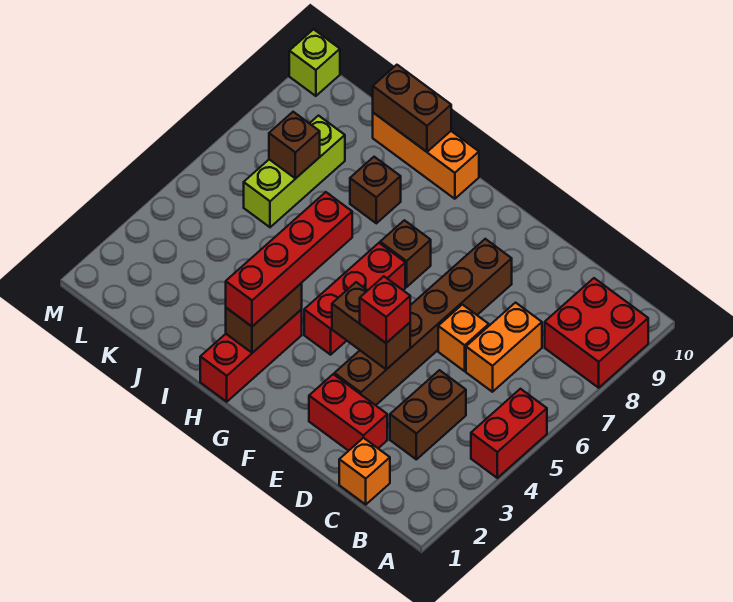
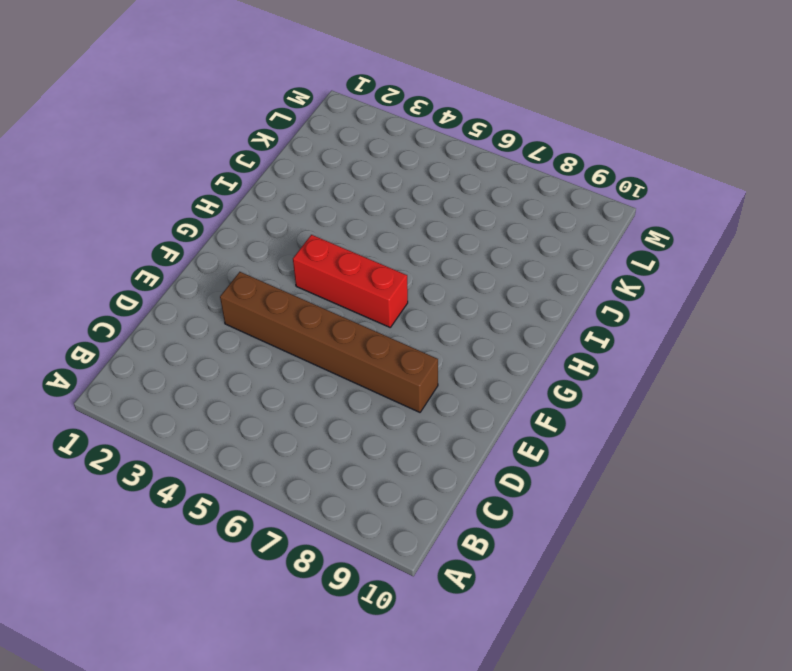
none -> red 1x2 brick [471,389,547,478]
none -> red 2x2 brick [545,278,648,388]
none -> orange 1x1 brick [339,438,390,504]

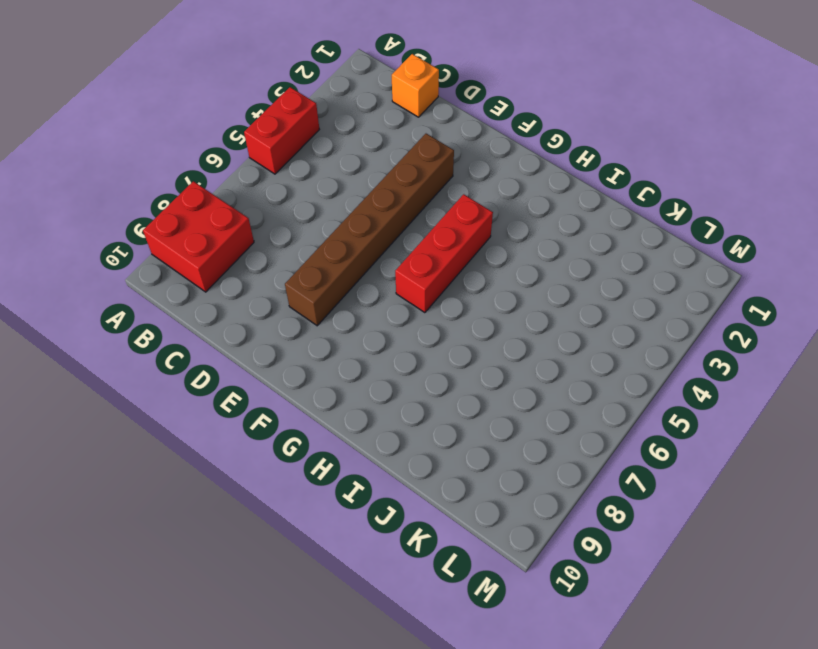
none -> brown 1x2 brick [390,370,466,459]
none -> orange 1x2 brick [466,303,542,392]
none -> red 1x2 brick [309,374,387,451]

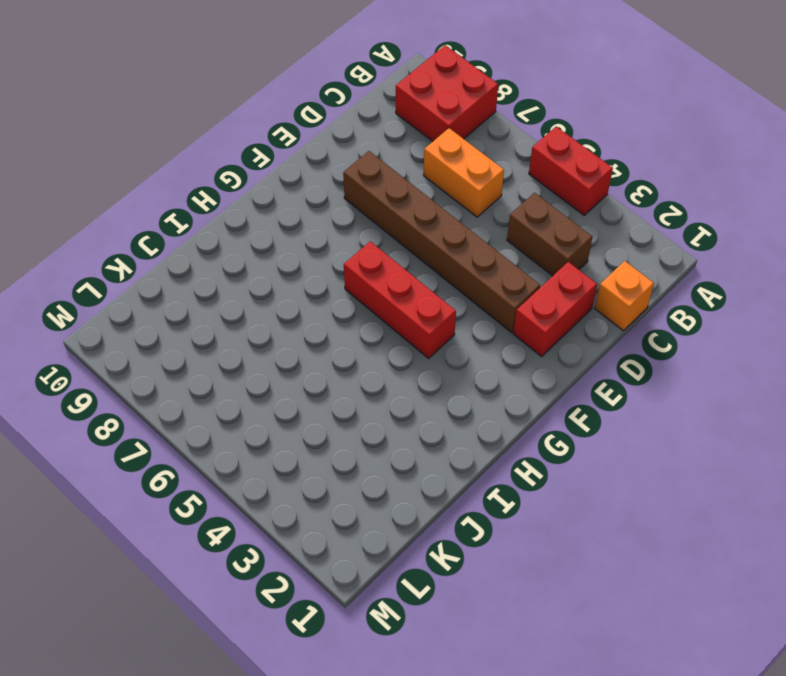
none -> orange 1x1 brick [438,305,489,371]
none -> brown 1x1 brick [380,220,431,287]
none -> red 1x3 brick [200,309,302,402]

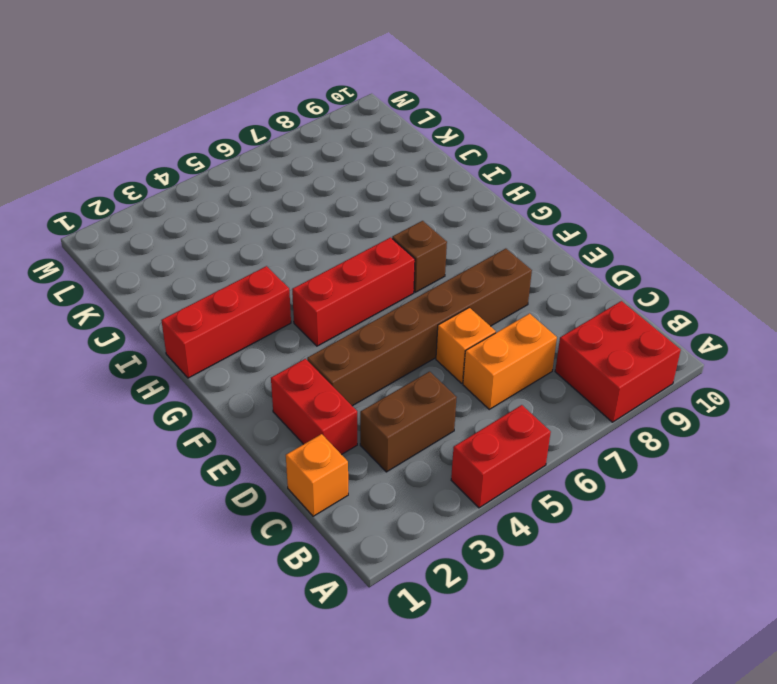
none -> orange 1x3 brick [373,113,479,199]
none -> brown 1x1 brick [350,157,401,223]
none -> lime 1x3 brick [244,116,345,227]

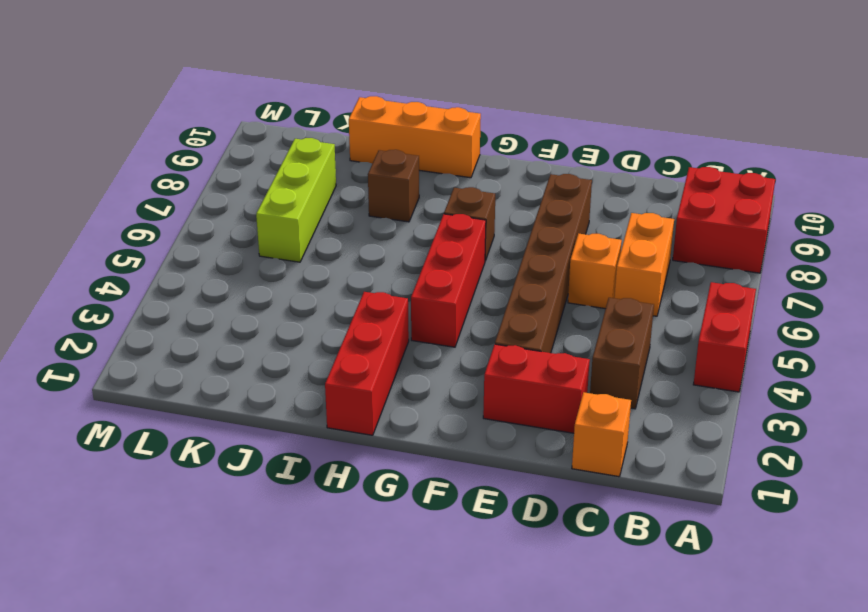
none -> lime 1x1 brick [289,29,340,96]
none -> brown 1x2 brick [332,282,410,369]
none -> brown 1x2 brick [226,283,302,353]

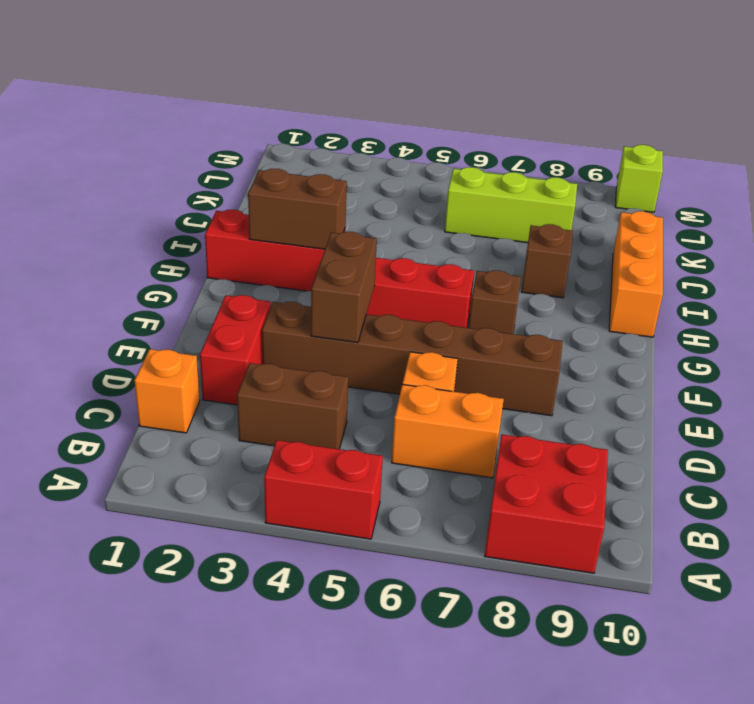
none -> brown 1x2 brick [373,65,451,152]
none -> brown 1x1 brick [269,112,320,178]
none -> red 1x1 brick [360,276,410,343]

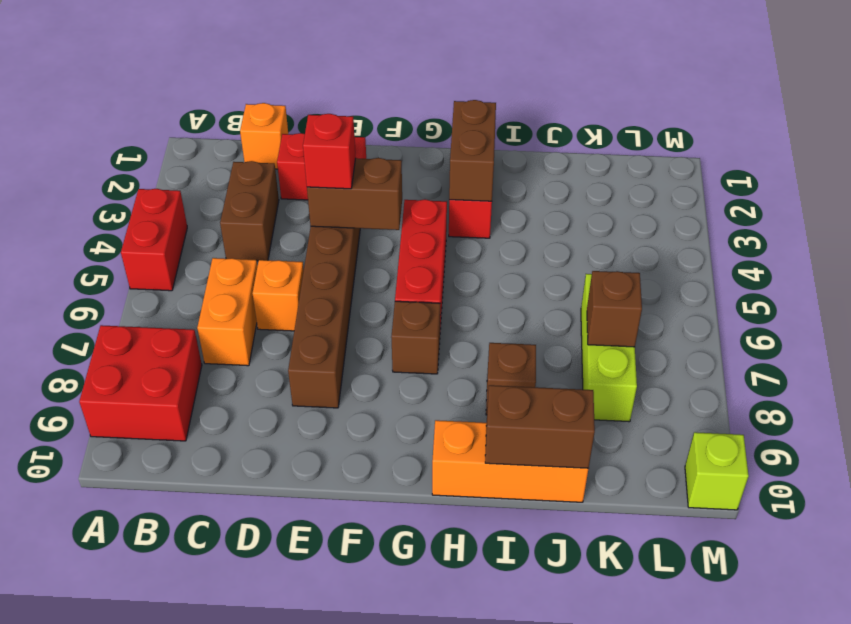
none -> red 1x4 brick [226,192,352,326]

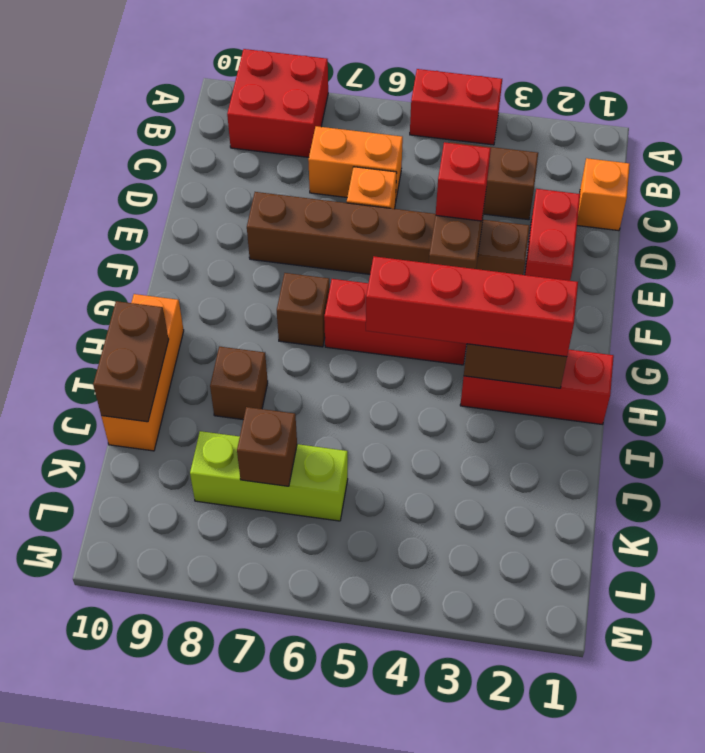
none -> lime 1x1 brick [289,29,340,96]

